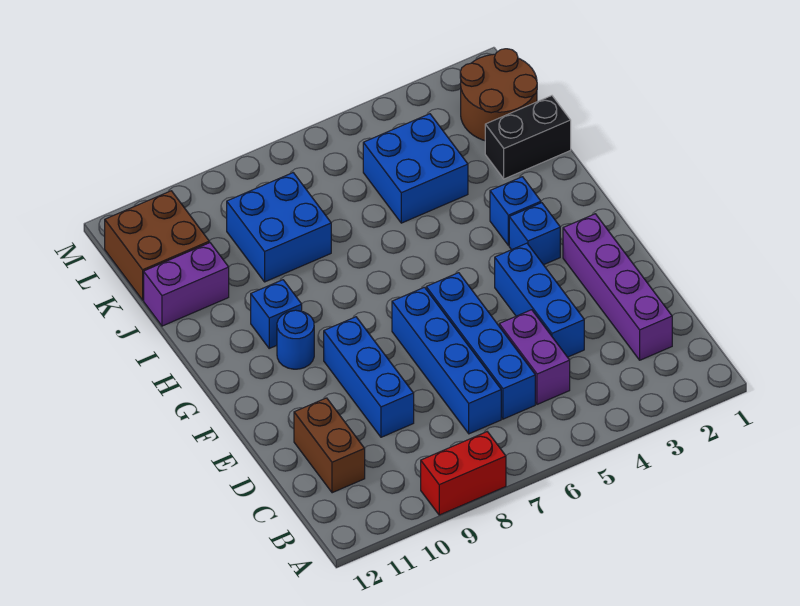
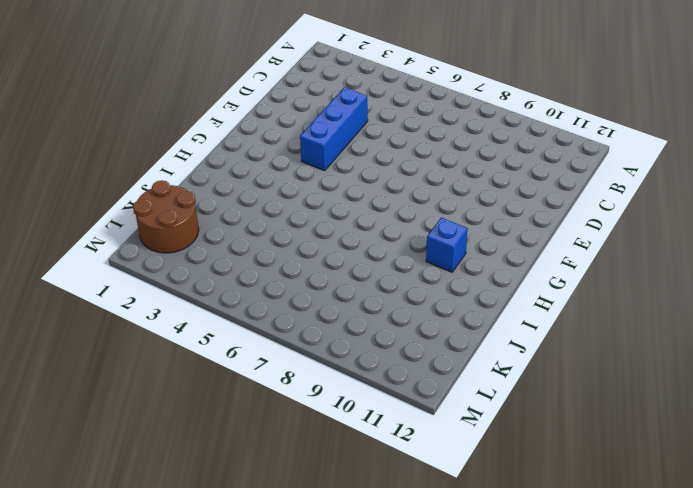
none -> red 1x2 brick [421,432,506,515]
none -> purple 1x4 brick [563,214,672,360]
none -> purple 1x2 brick [499,310,570,404]

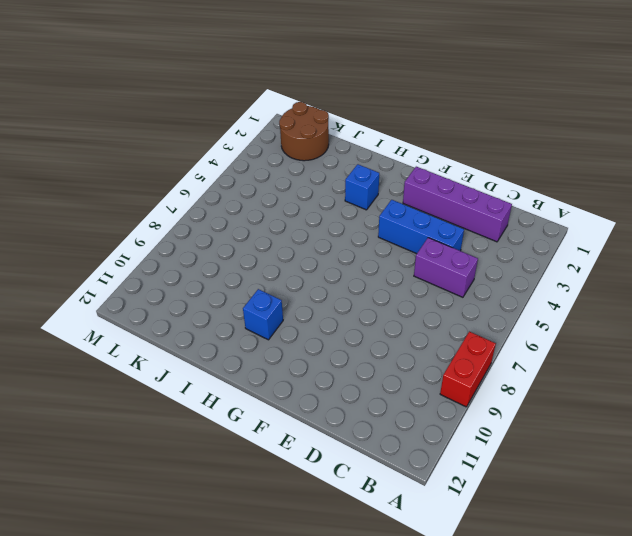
none -> blue 1x4 brick [426,273,535,419]
none -> blue 1x4 brick [392,287,501,434]
none -> brown 1x2 brick [294,398,365,493]

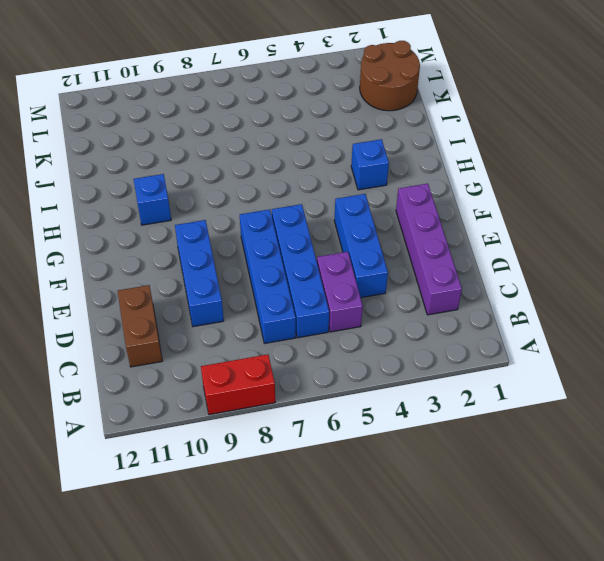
none -> blue 1x1 brick [509,203,560,265]
none -> blue 1x1 round brick [277,310,314,369]
none -> black 1x2 brick [485,96,571,179]

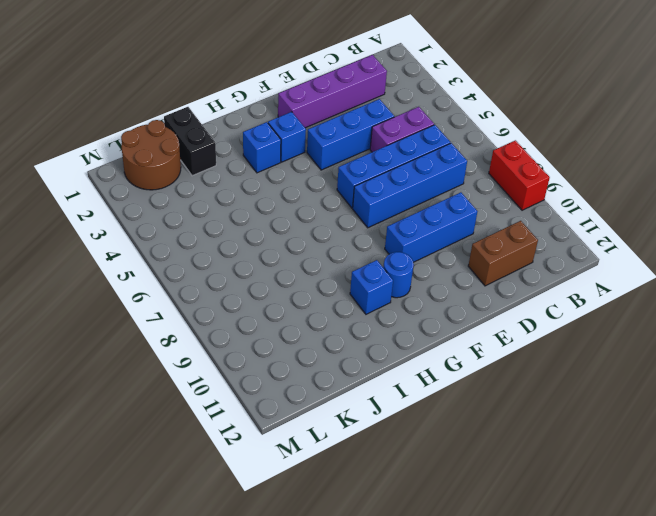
none -> blue 2x2 brick [363,114,468,223]
none -> blue 2x2 brick [227,173,331,282]
none -> purple 1x2 brick [144,243,229,326]

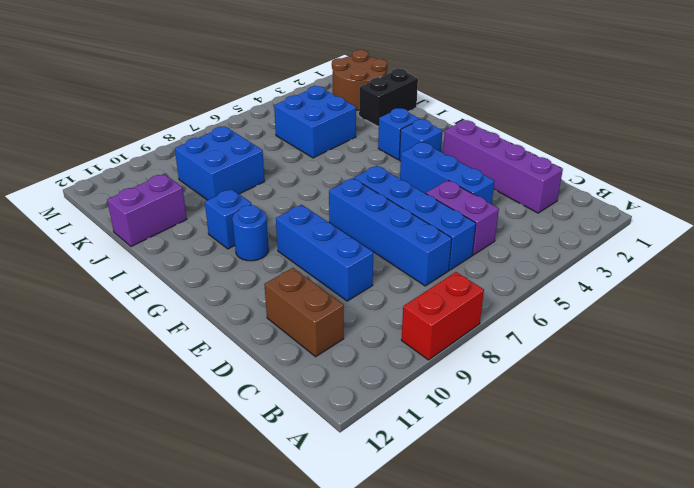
none -> brown 2x2 brick [105,191,209,300]

